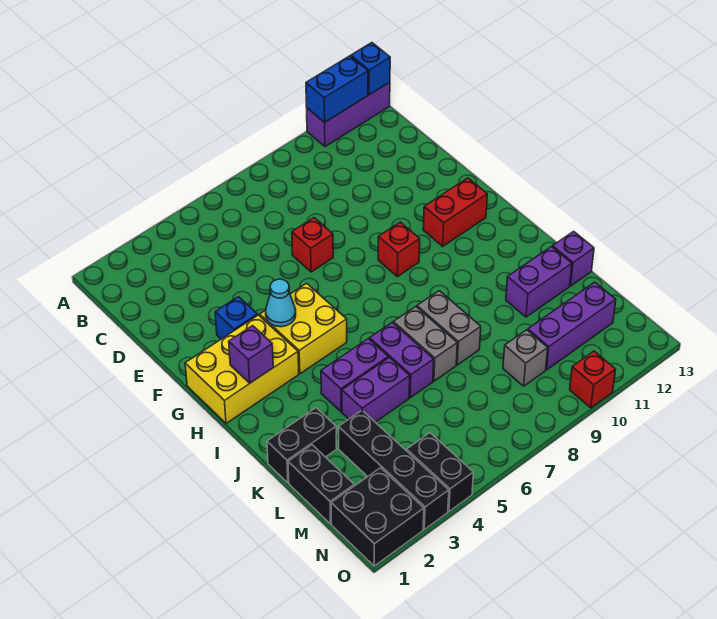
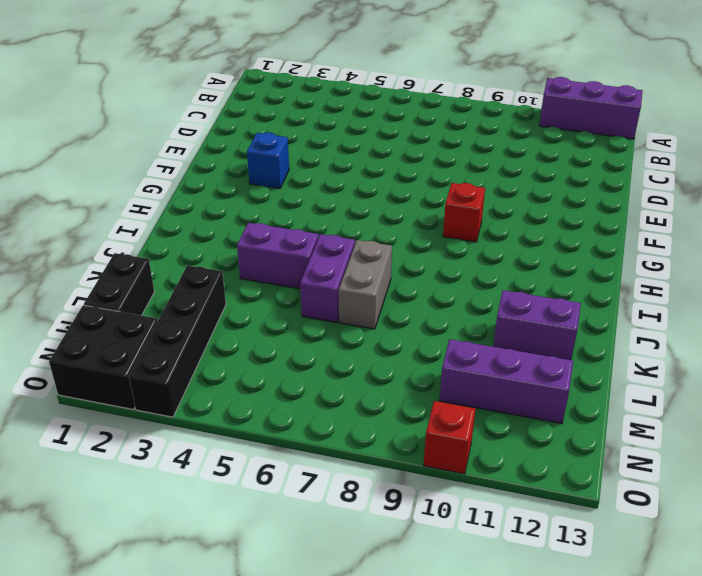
none -> red 1x1 brick [292,218,333,272]
none -> yellow 2x3 brick [185,315,299,423]
none -> yellow 2x2 brick [260,283,347,374]

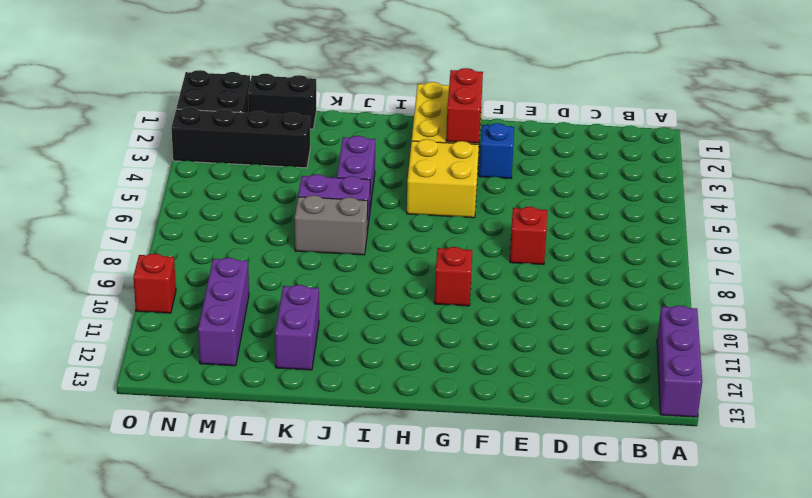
red 1x2 brick [446,68,483,143] -> red 1x2 brick moved to [423,178,487,246]
none -> grey 1x2 brick [417,291,481,365]
none -> black 1x2 brick [267,408,337,483]
none -> purple 1x2 brick [342,357,410,422]

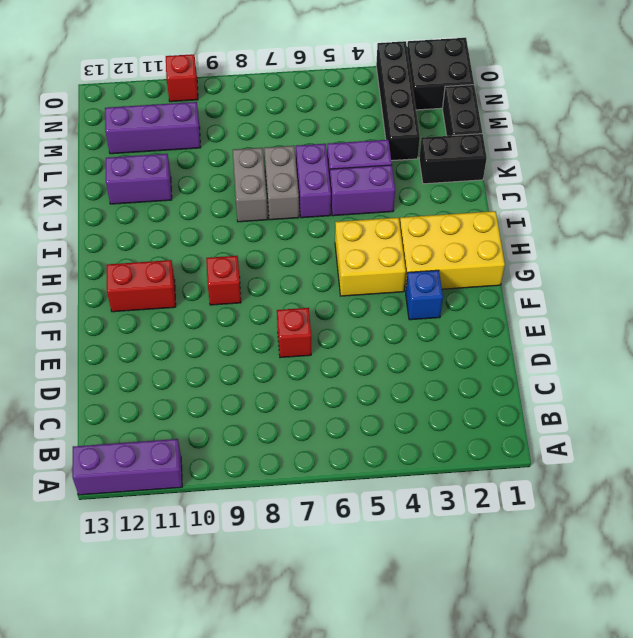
none -> purple 1x1 brick [552,231,594,286]
none -> grey 1x1 brick [503,330,548,386]
none -> black 1x2 brick [407,433,474,511]

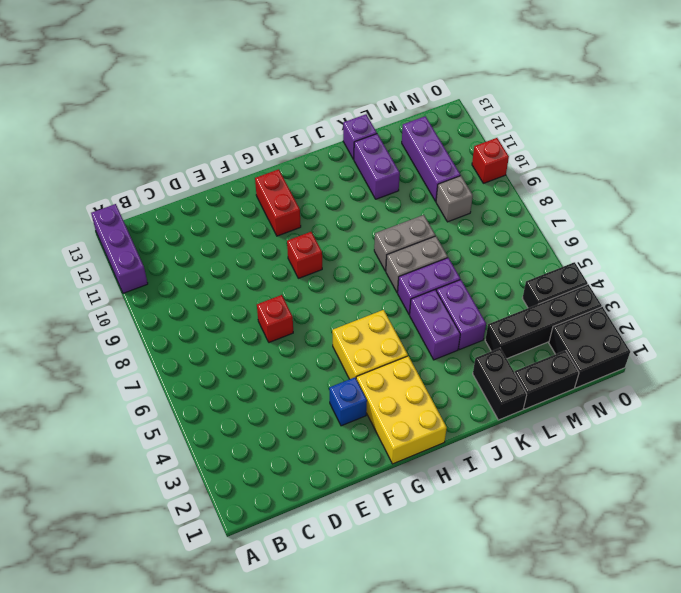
none -> blue 1x2 brick [306,56,368,122]
none -> blue 1x1 brick [351,43,390,95]
none -> cyan 1x1 cone [266,279,296,327]

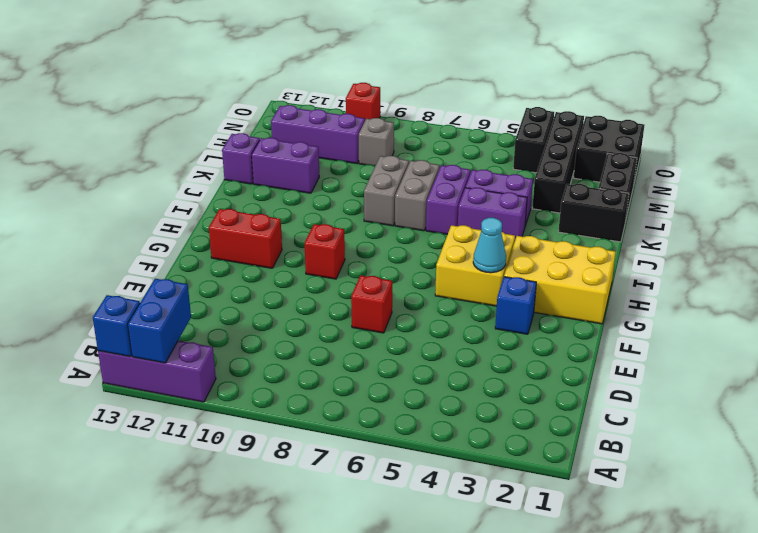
blue 1x2 brick [128,279,191,363] -> blue 1x2 brick turned to [306,56,368,122]
none -> purple 1x1 brick [229,326,273,383]

